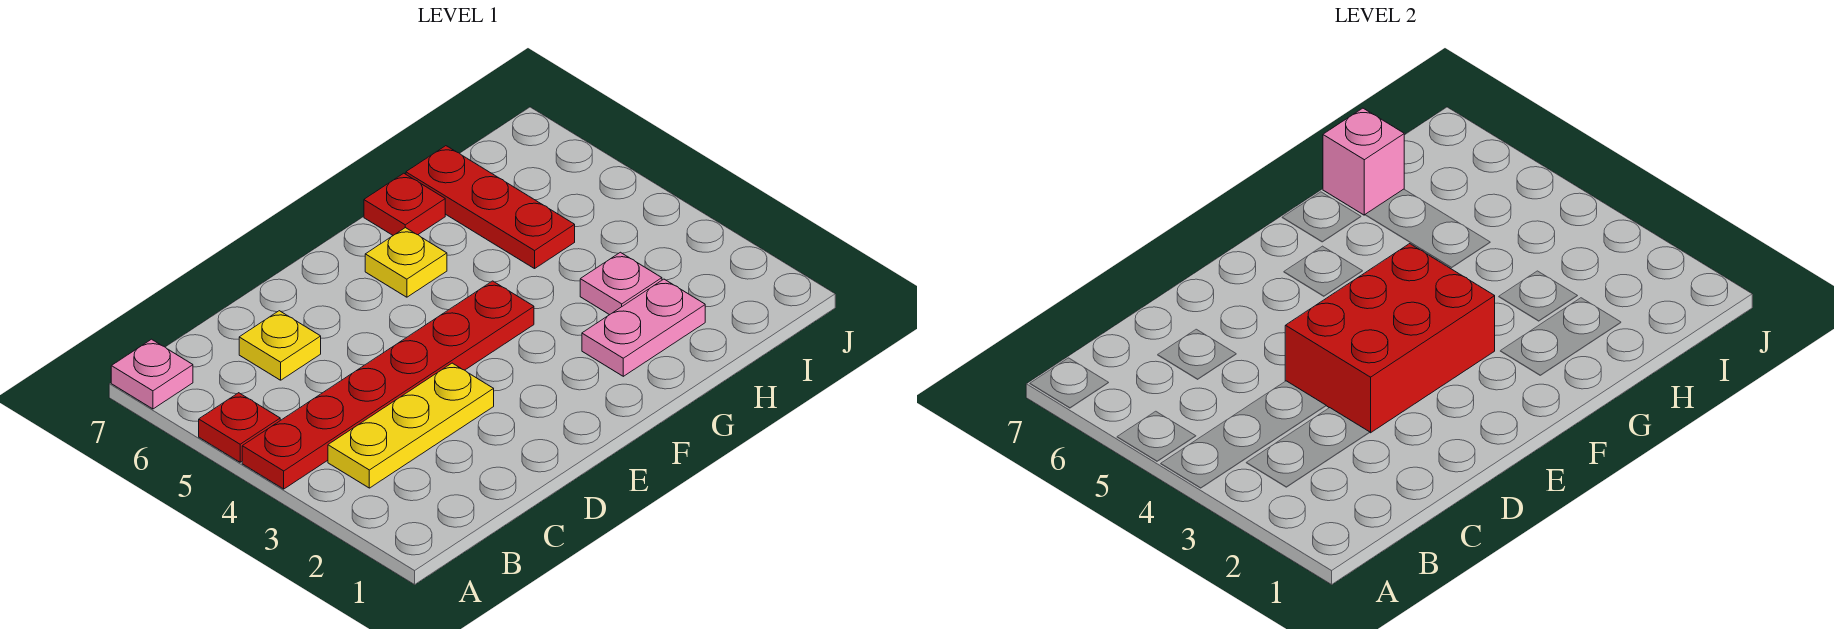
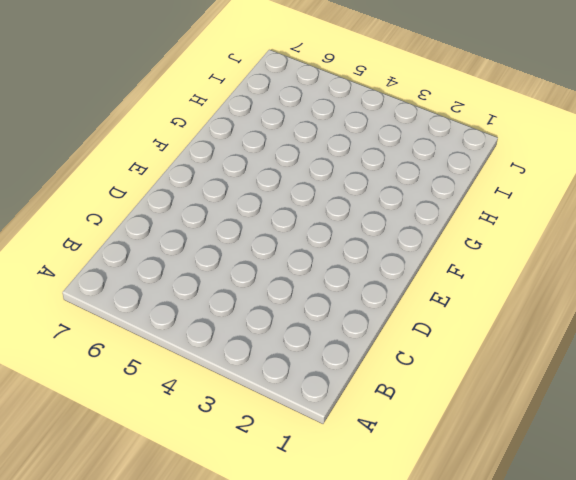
none -> red 1x6 plate [242,281,534,489]
none -> red 1x1 plate [199,393,280,462]
none -> pink 1x1 plate [111,339,193,409]

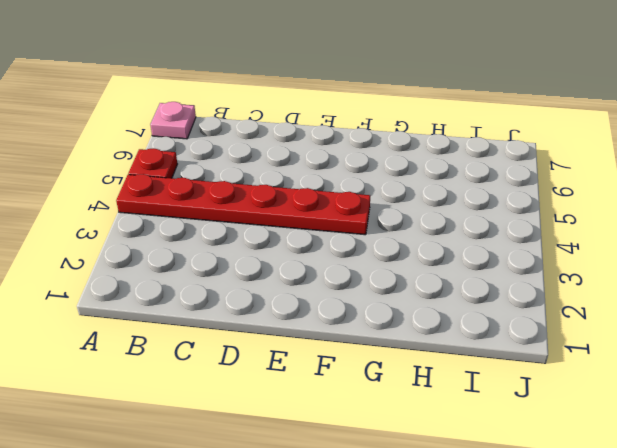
none -> yellow 1x3 plate [328,363,494,488]
none -> yellow 1x1 plate [239,311,321,380]
none -> yellow 1x1 plate [365,228,447,297]

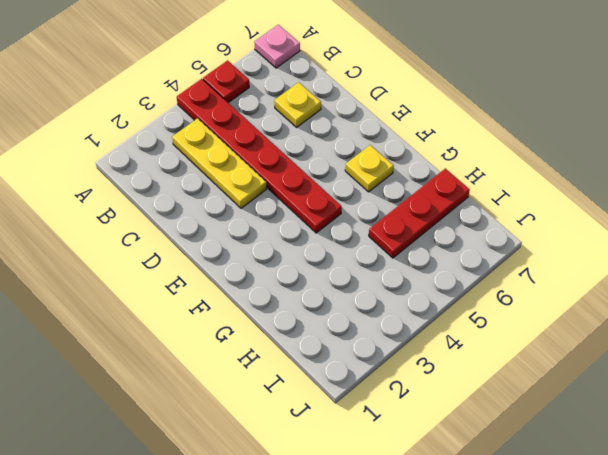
none -> pink 1x2 plate [582,279,705,376]
none -> red 1x1 plate [364,173,445,235]
none -> pink 1x1 plate [580,252,662,315]

